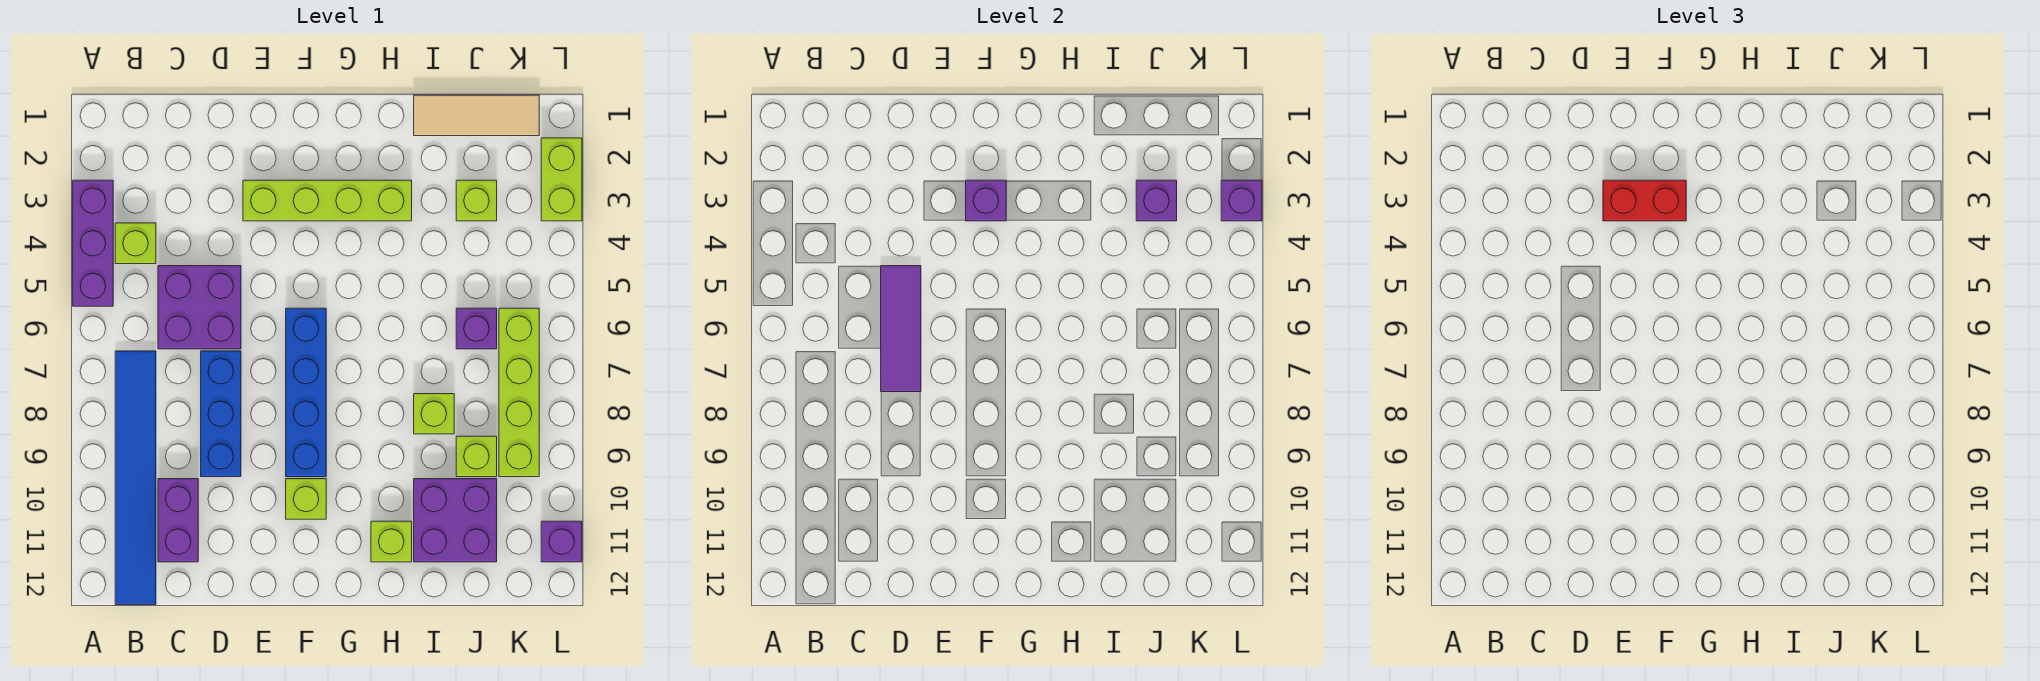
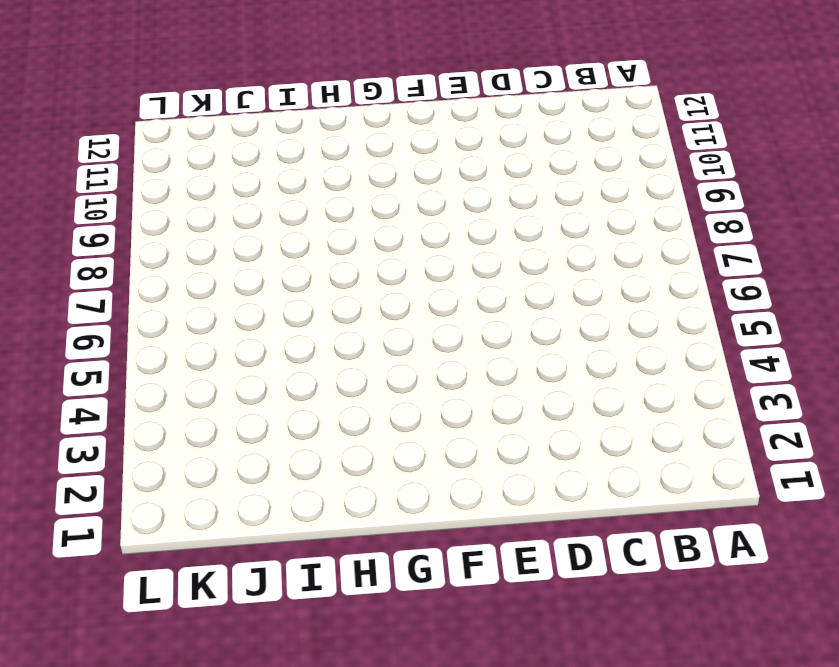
none -> purple 1x3 brick [73,180,113,306]
none -> lime 1x1 brick [115,223,156,264]
none -> blue 1x6 tile [115,351,156,605]

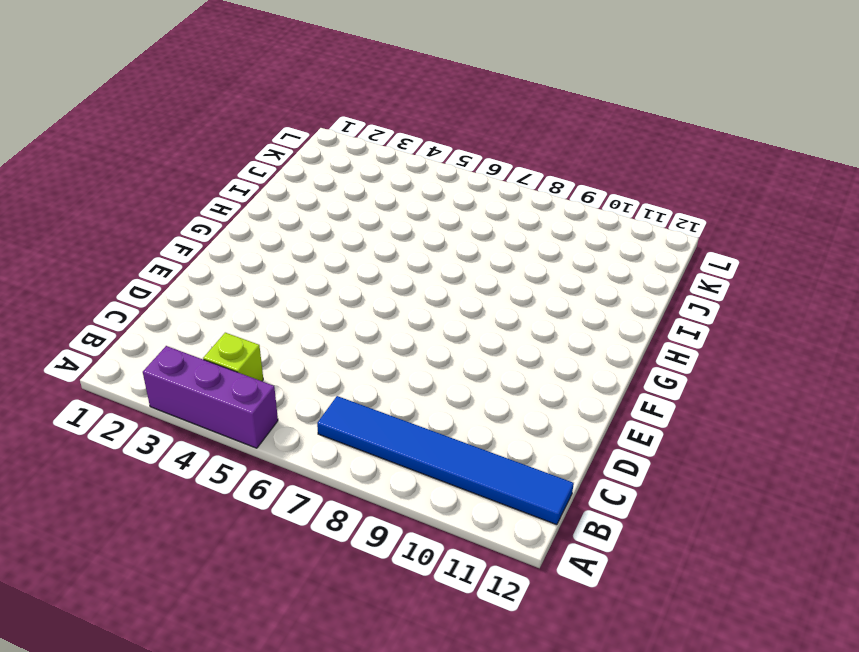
none -> purple 2x2 brick [158,266,241,349]
none -> purple 1x2 brick [158,479,198,562]
none -> blue 1x3 brick [201,351,241,477]

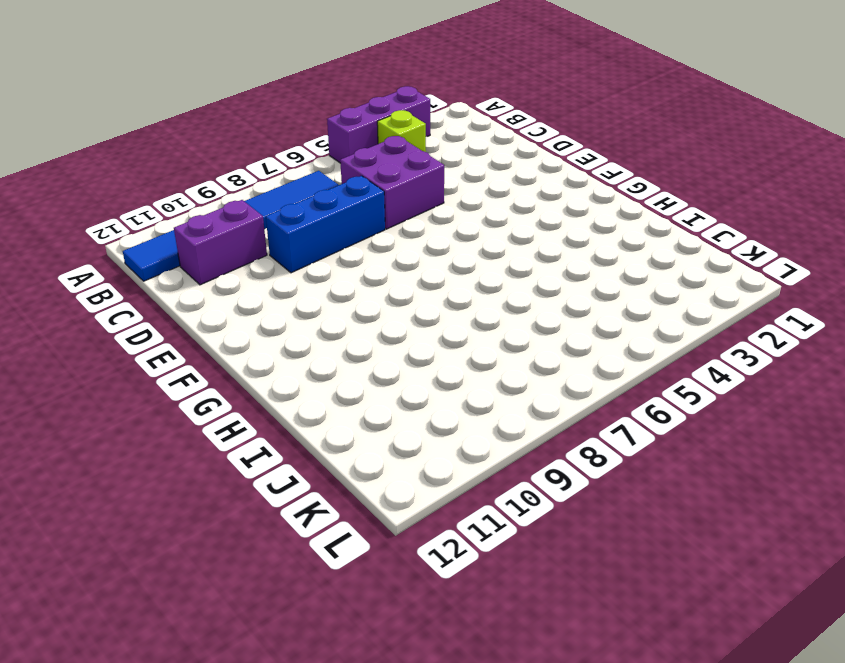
none -> lime 1x4 brick [243,180,412,221]
none -> blue 1x4 brick [286,308,326,477]
none -> lime 1x1 brick [286,479,326,519]

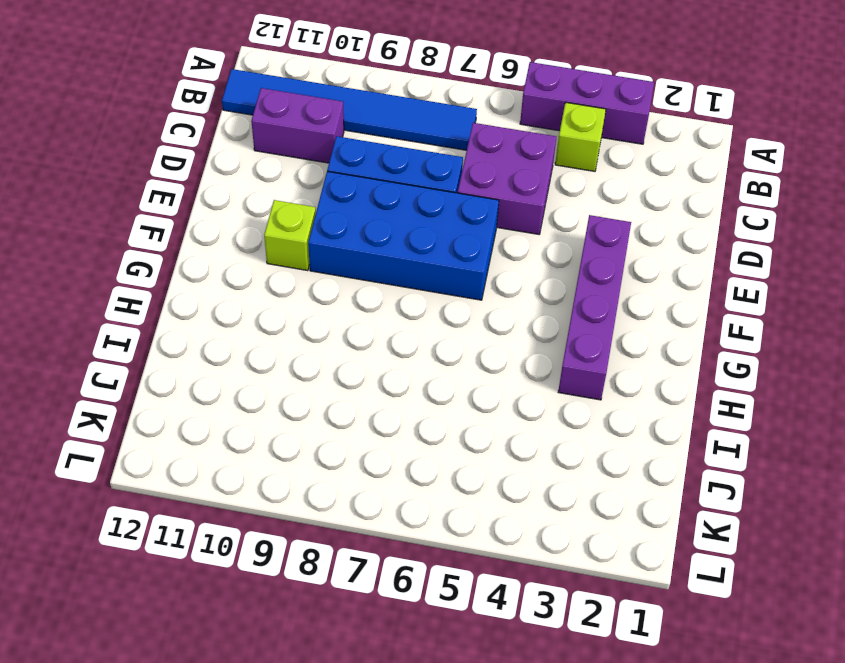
purple 1x4 brick [558,215,631,400] -> lime 1x4 brick [243,180,412,221]
blue 2x4 brick [308,171,499,300] -> blue 1x4 brick [286,308,326,477]
none -> lime 1x1 brick [371,521,412,562]
none -> tan 1x3 tile [414,95,539,136]
none -> lime 1x1 brick [414,394,454,434]

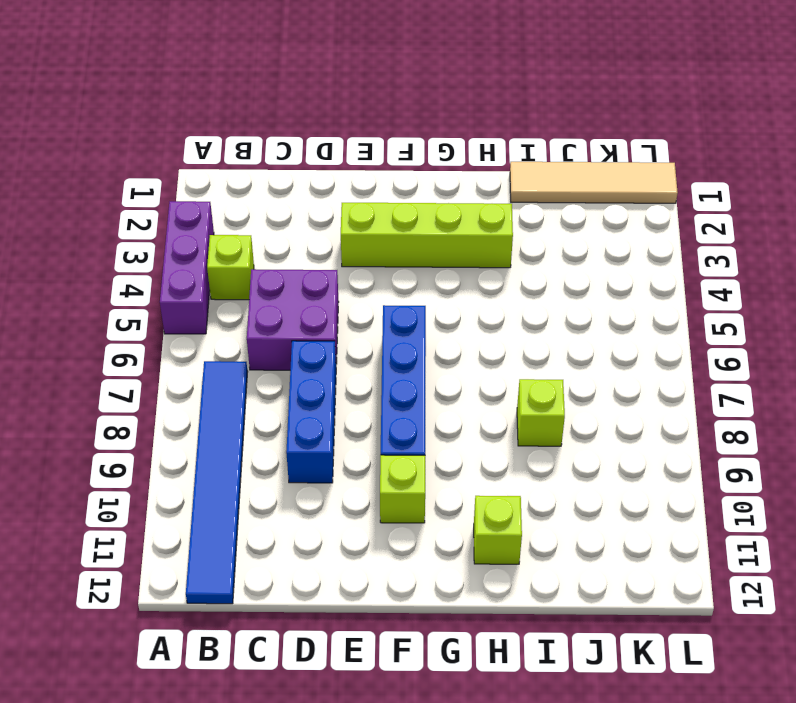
tan 1x4 tile [510,162,678,203] -> tan 1x3 tile [414,95,539,136]
none -> purple 1x2 brick [158,479,198,562]
none -> purple 2x2 brick [414,479,497,562]
none -> lime 1x1 brick [456,180,497,221]

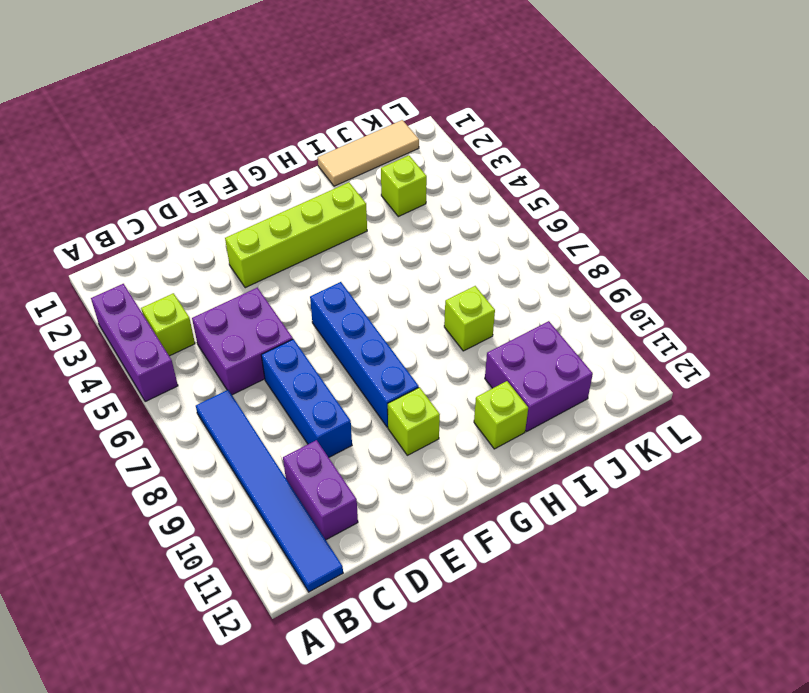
none -> purple 1x1 brick [456,308,497,349]
none -> lime 1x1 brick [456,436,497,477]
none -> lime 1x4 brick [499,308,539,477]

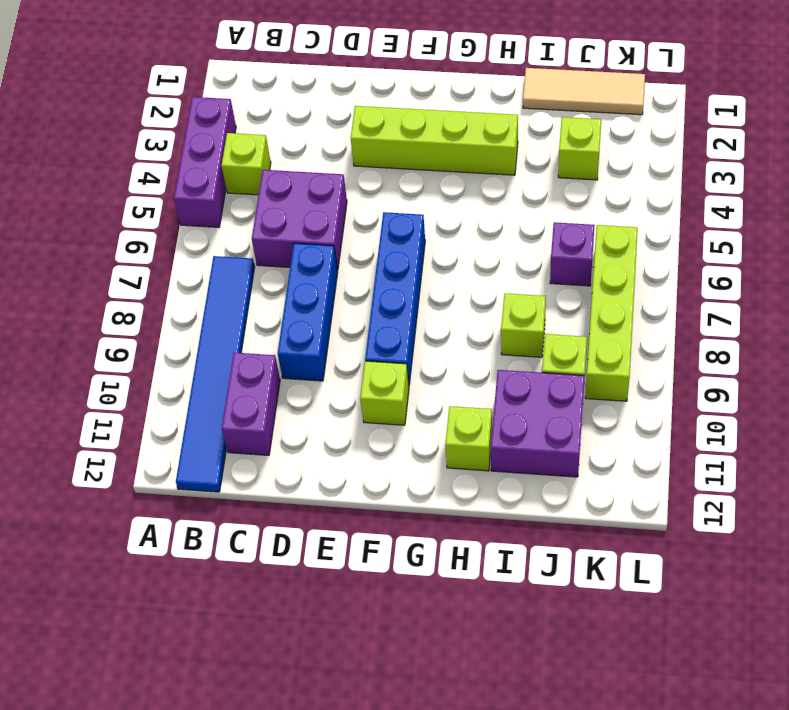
none -> lime 1x2 brick [541,138,582,221]
none -> purple 1x1 brick [541,521,582,562]
none -> purple 1x3 tile [881,266,921,392]

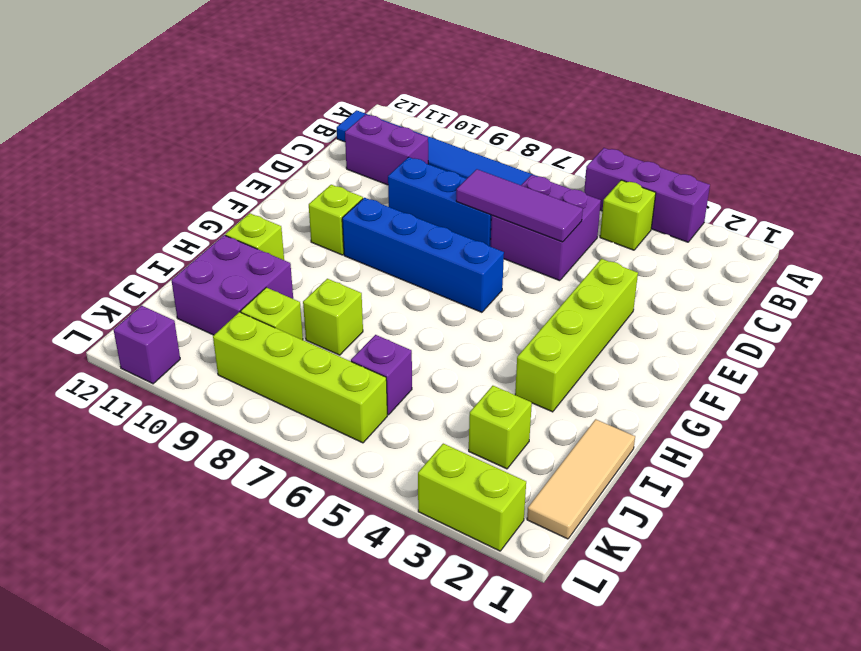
none -> purple 1x1 brick [966,180,1006,221]
none -> purple 1x1 brick [1136,180,1177,221]
none -> purple 1x1 brick [1221,180,1262,221]

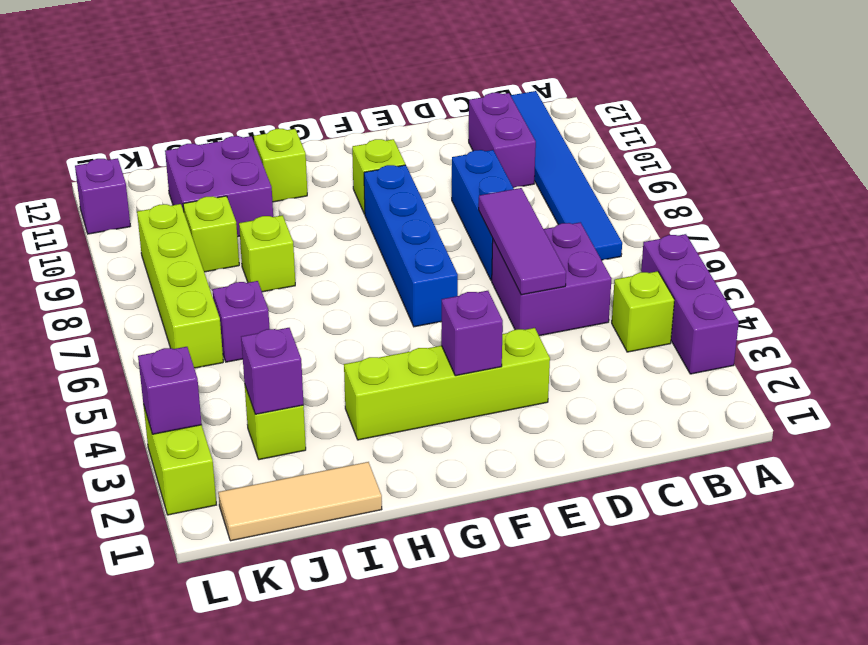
none -> red 1x2 brick [1603,180,1686,221]

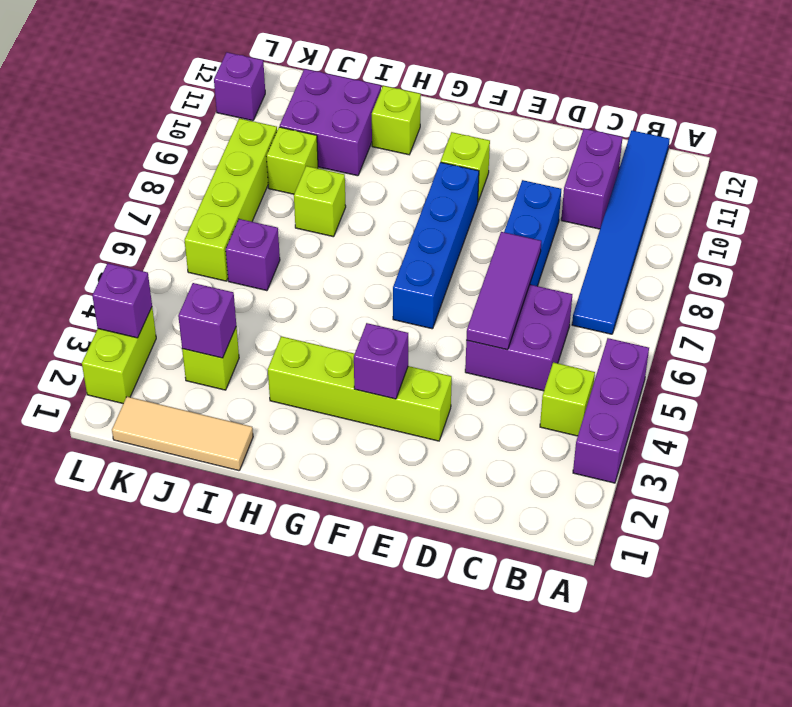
none -> red 1x2 brick [1603,180,1686,221]

